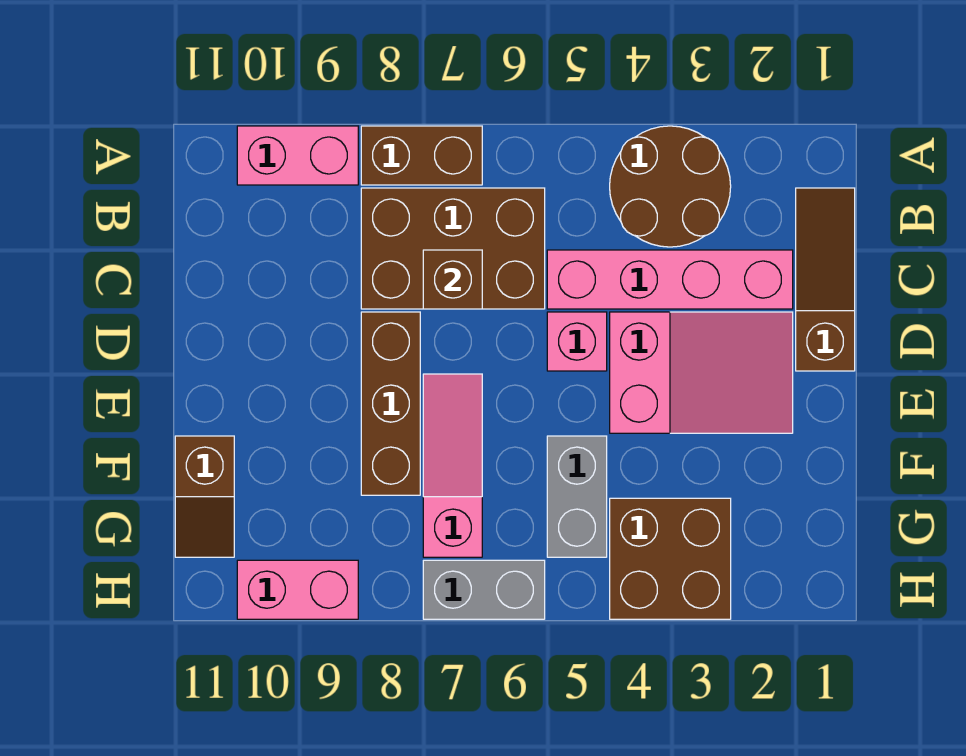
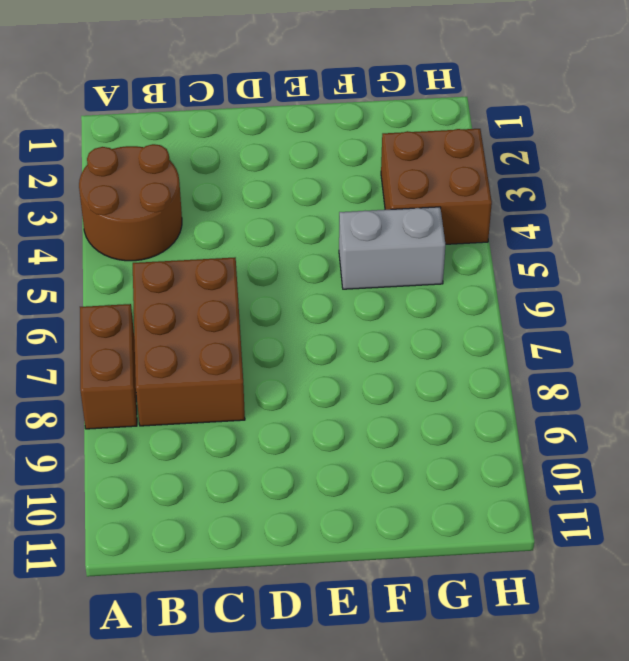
none -> pink 1x2 brick [237,126,358,185]
none -> brown 1x3 slope [796,188,855,371]
none -> pink 1x4 brick [547,250,793,309]

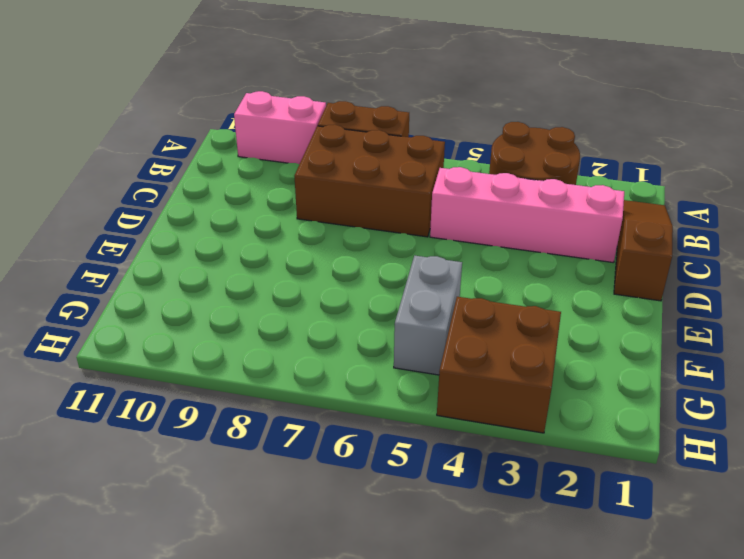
none -> pink 2x3 slope [610,312,793,433]
none -> pink 1x1 brick [547,312,607,371]
none -> brown 1x3 brick [361,312,420,495]

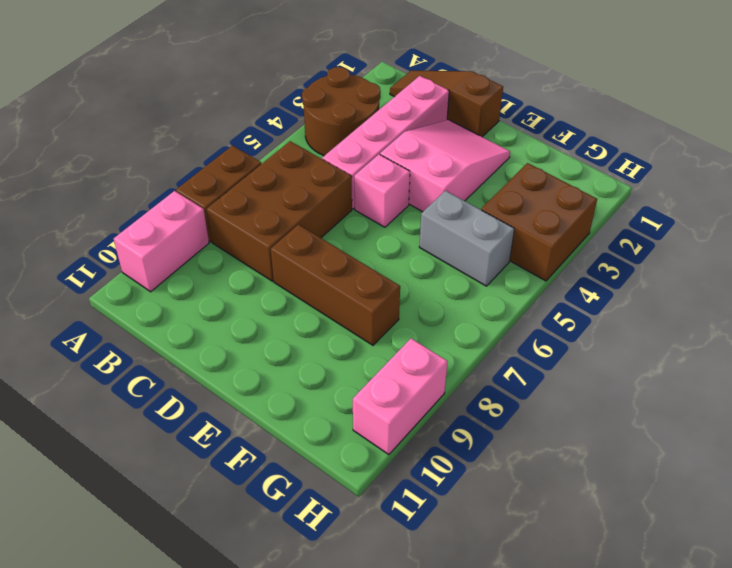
none -> pink 1x3 slope [423,374,482,557]
none -> brown 1x2 slope [175,436,234,557]
none -> grey 1x2 brick [423,560,545,619]

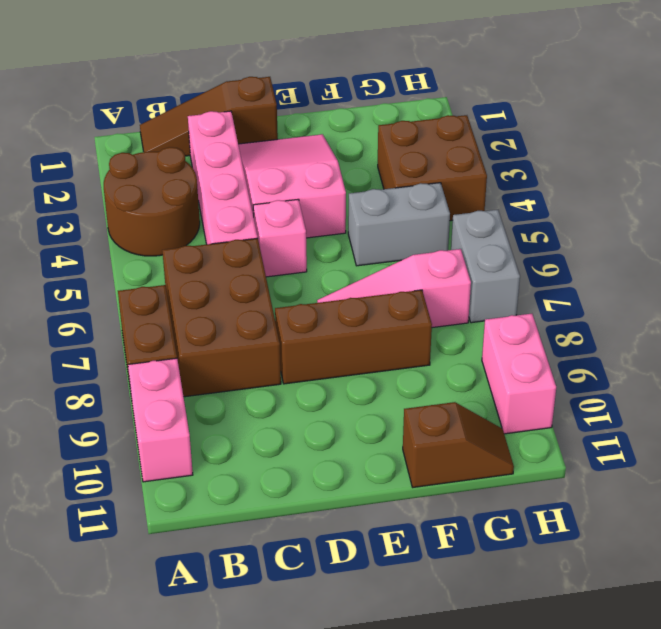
none -> brown 1x1 brick [423,250,482,309]

